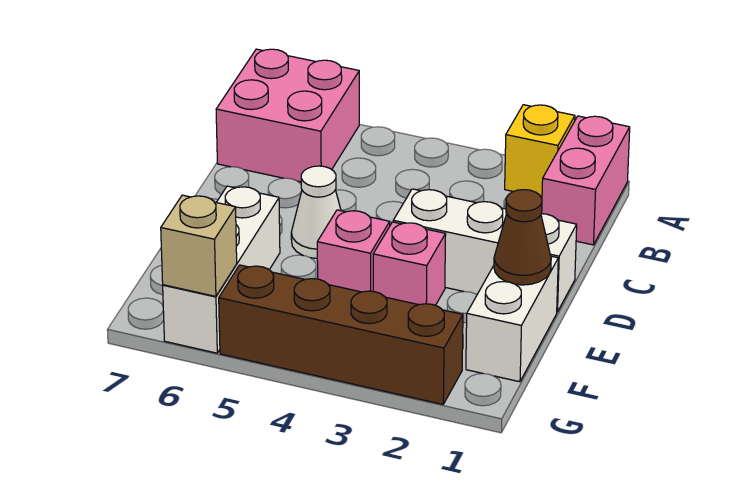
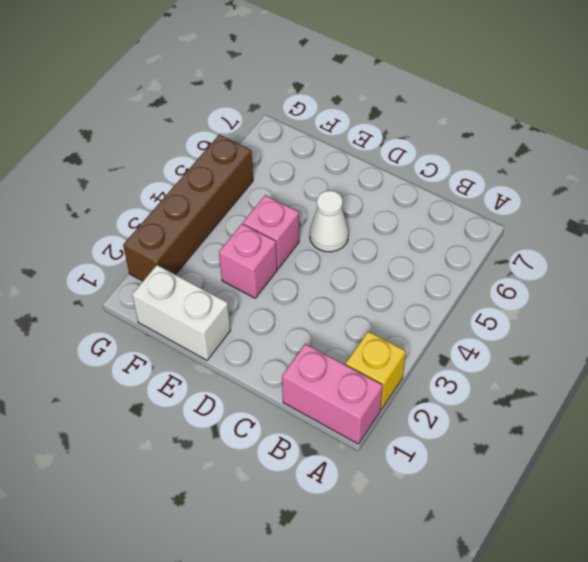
none -> pink 2x2 brick [216,49,359,182]
none -> white 1x3 brick [393,189,577,312]
none -> white 1x3 brick [163,186,280,353]

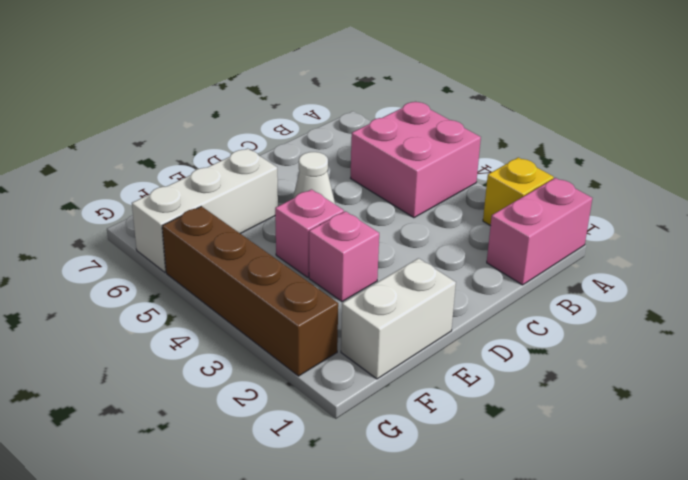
pink 2x2 brick [351,102,481,218] -> pink 2x2 brick moved to [216,49,359,182]
none -> white 1x3 brick [393,189,577,312]
none -> brown 1x1 cone [494,190,551,285]
none -> tan 1x1 brick [161,195,237,296]

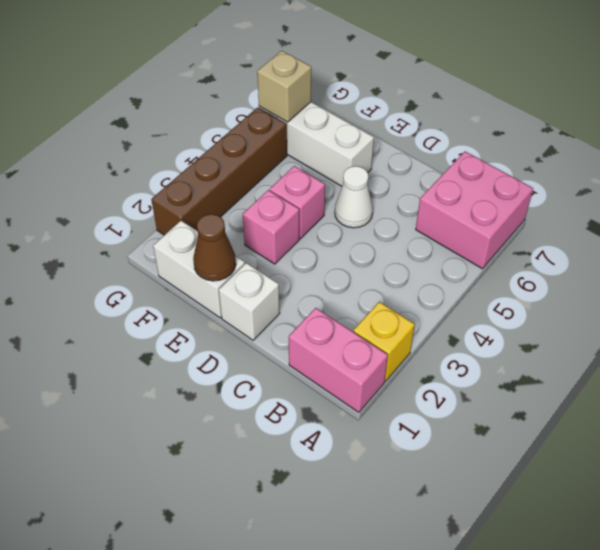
white 1x1 brick [219,263,280,340] -> white 1x3 brick [393,189,577,312]

